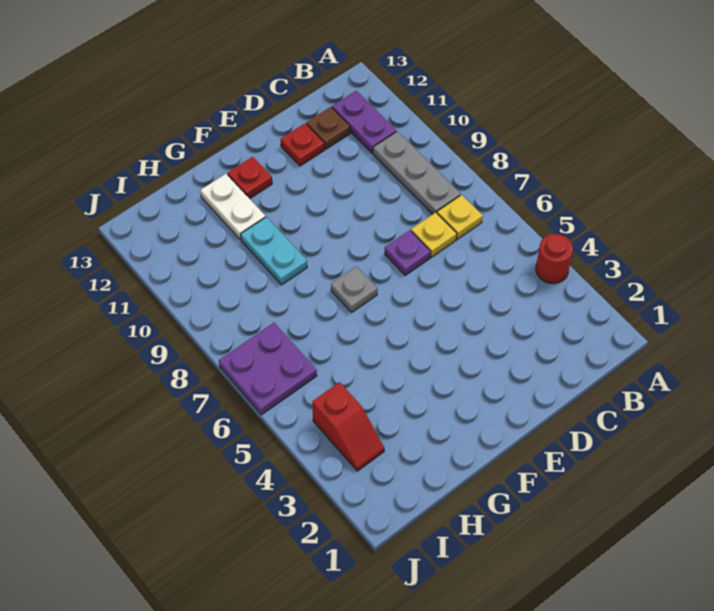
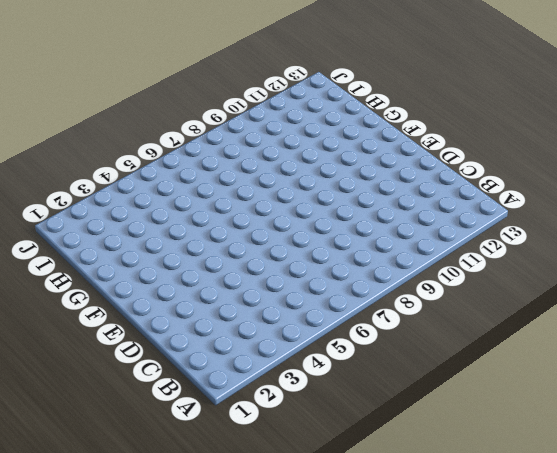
none -> red 1x1 round brick [536,234,573,284]
none -> yellow 1x1 plate [437,195,483,239]
none -> grey 1x3 plate [373,131,461,215]

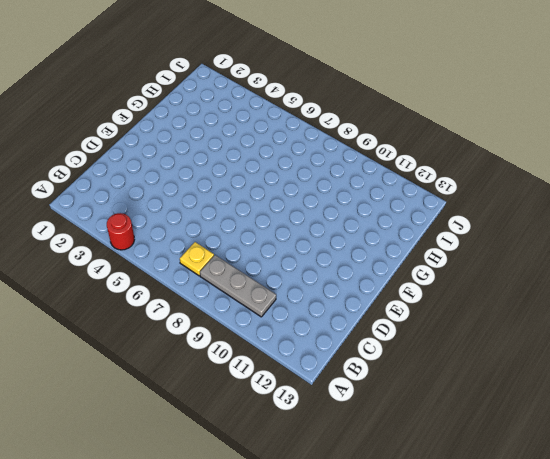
none -> purple 1x2 plate [332,91,396,153]
none -> yellow 1x1 plate [411,213,457,257]
none -> brown 1x1 plate [306,107,350,149]

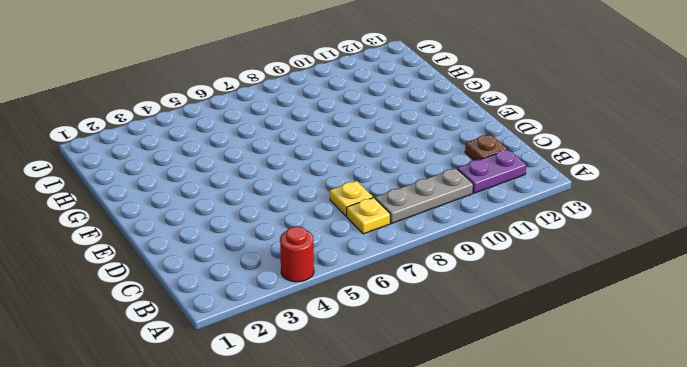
none -> purple 1x1 plate [385,230,431,275]
none -> red 1x1 plate [280,123,325,166]
none -> grey 1x1 plate [331,266,377,312]

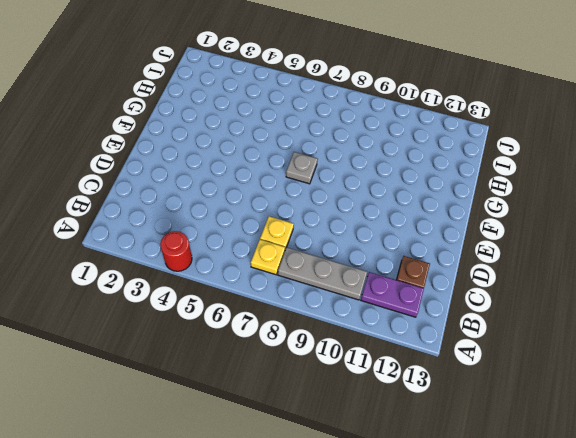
none -> purple 1x1 plate [385,230,431,275]
none -> red 1x1 plate [280,123,325,166]
none -> red 1x1 plate [227,157,272,199]

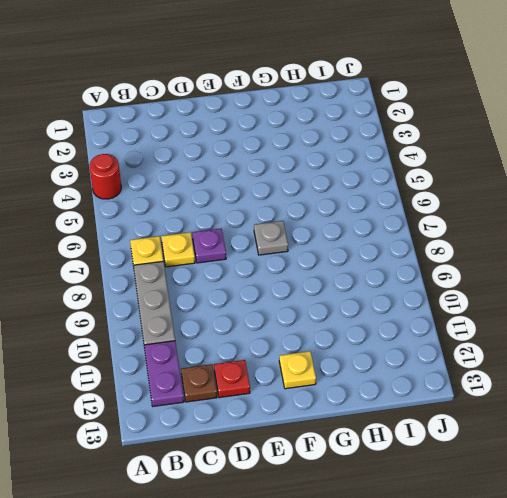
yellow 1x1 plate [279,351,316,389] -> red 1x1 plate [227,157,272,199]
none -> cyan 1x2 plate [241,217,307,285]
none -> white 1x2 plate [200,174,266,240]
none -> red 1x2 slope [312,382,385,471]

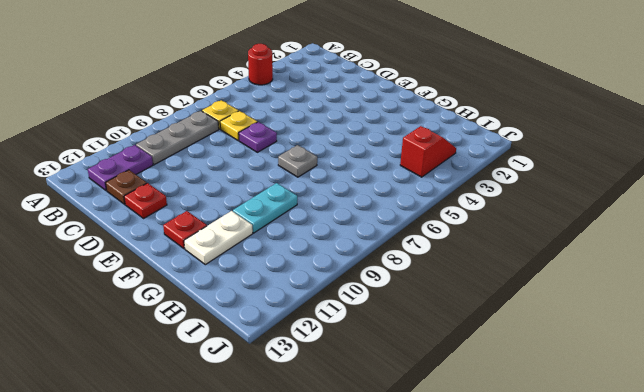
none -> purple 2x2 plate [219,323,317,415]

